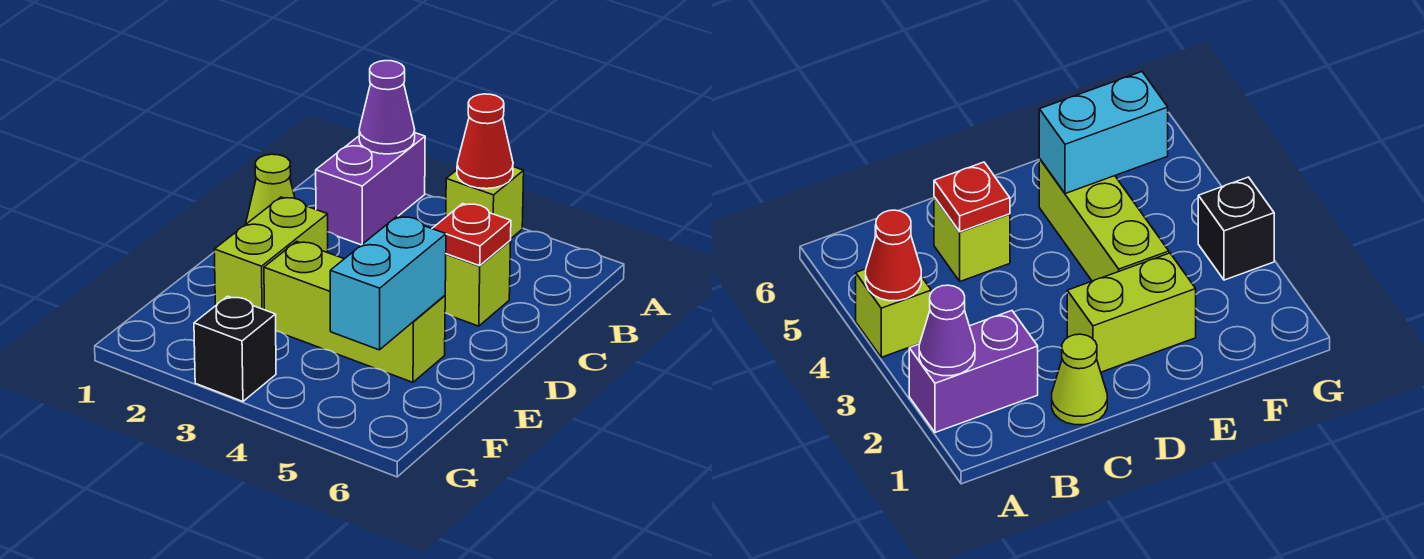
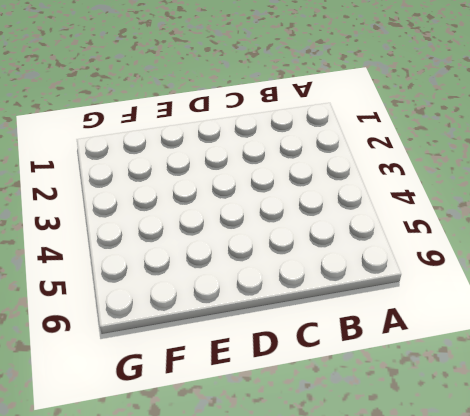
none -> purple 1x2 brick [316,133,425,245]
none -> lime 1x1 brick [446,167,524,238]

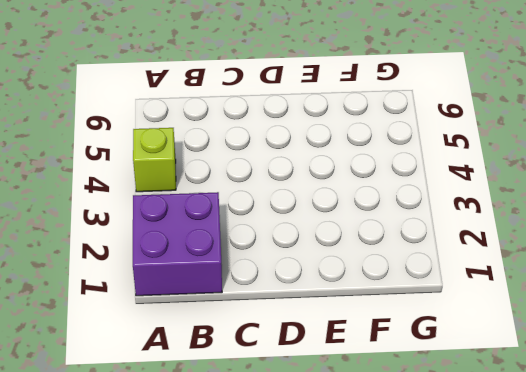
purple 2x2 brick [133,192,222,296] -> purple 1x2 brick [316,133,425,245]
none -> lime 1x1 cone [246,154,295,224]
none -> lime 1x1 brick [445,241,511,326]

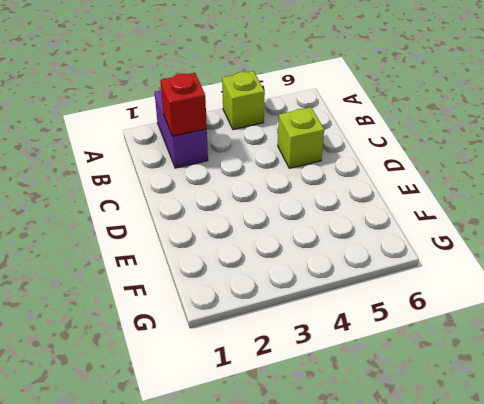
red 1x1 brick [160,73,207,136] -> none
none -> lime 1x1 cone [246,154,295,224]
none -> lime 1x2 brick [214,197,328,310]

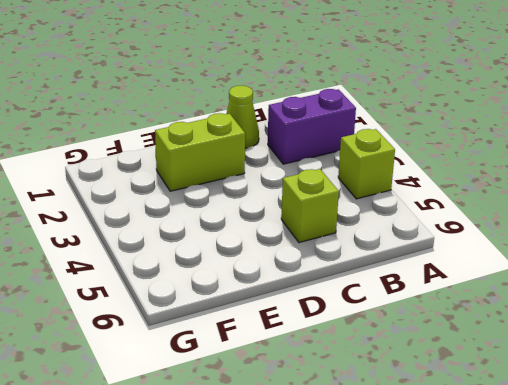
none -> lime 1x3 brick [264,241,445,382]
none -> black 1x1 brick [194,296,276,401]

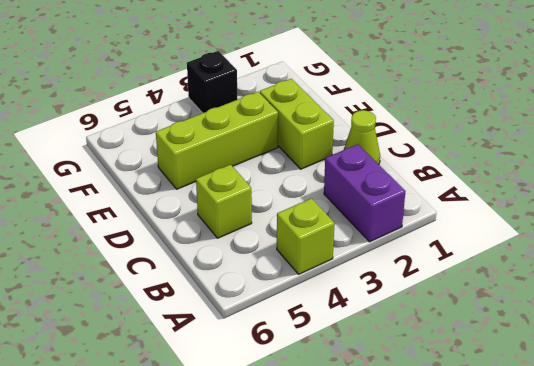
none -> purple 1x1 cone [359,61,415,154]
none -> red 1x1 cone [457,94,513,189]

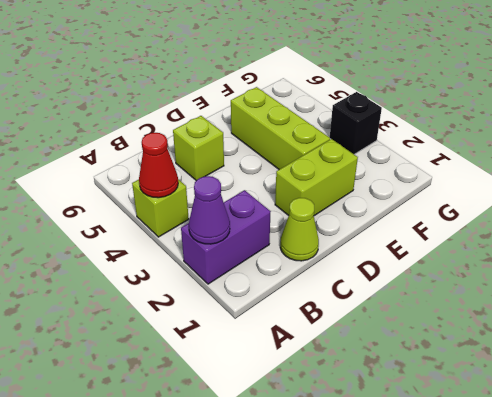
none -> red 1x1 plate [432,204,511,266]
none -> cyan 1x2 brick [330,216,446,350]

